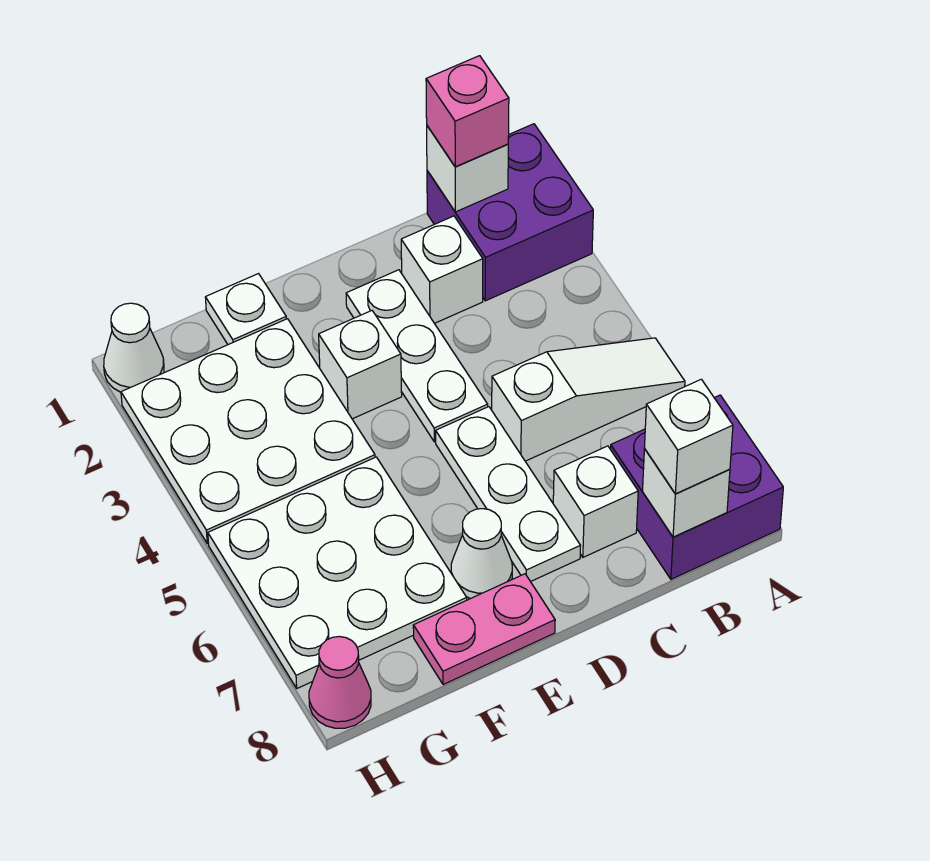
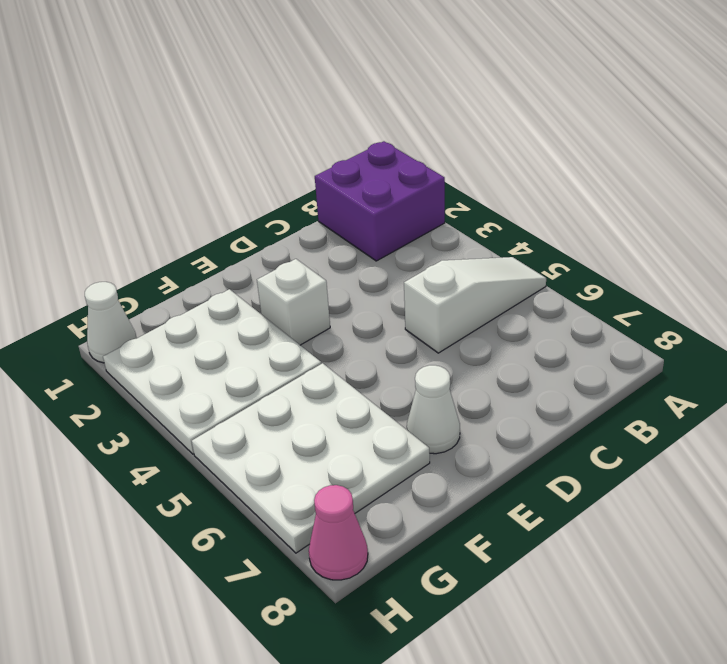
none -> purple 2x2 brick [611,395,783,579]
none -> white 1x1 brick [401,216,483,323]
none -> white 1x1 brick [553,446,638,557]

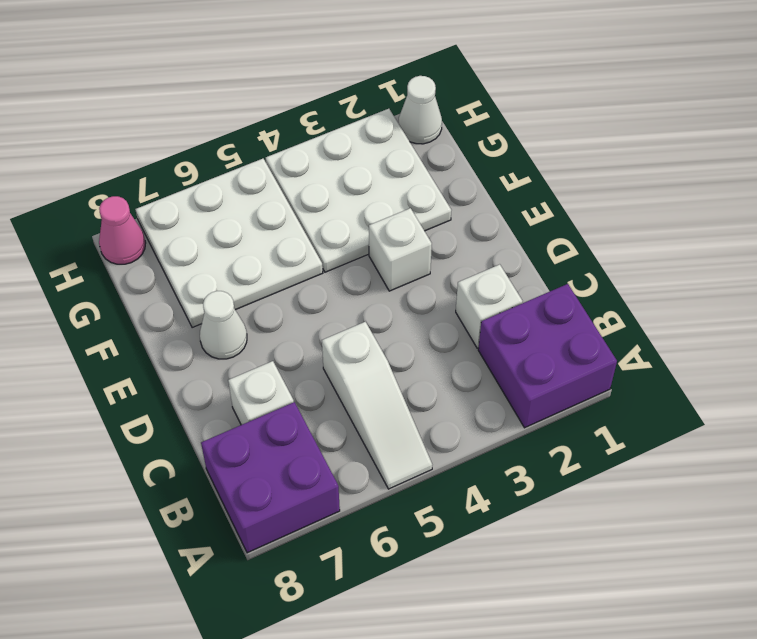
none -> white 1x3 plate [346,270,488,442]
none -> white 1x3 plate [436,407,581,582]
none -> pink 1x2 plate [413,574,555,685]

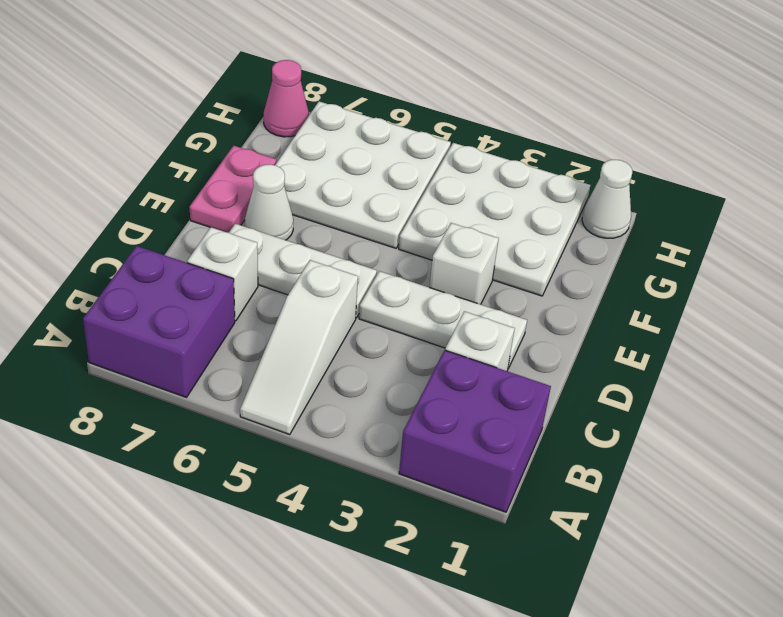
none -> white 1x1 plate [205,274,286,345]
none -> white 1x1 brick [427,126,508,212]
none -> white 1x1 brick [643,449,730,537]

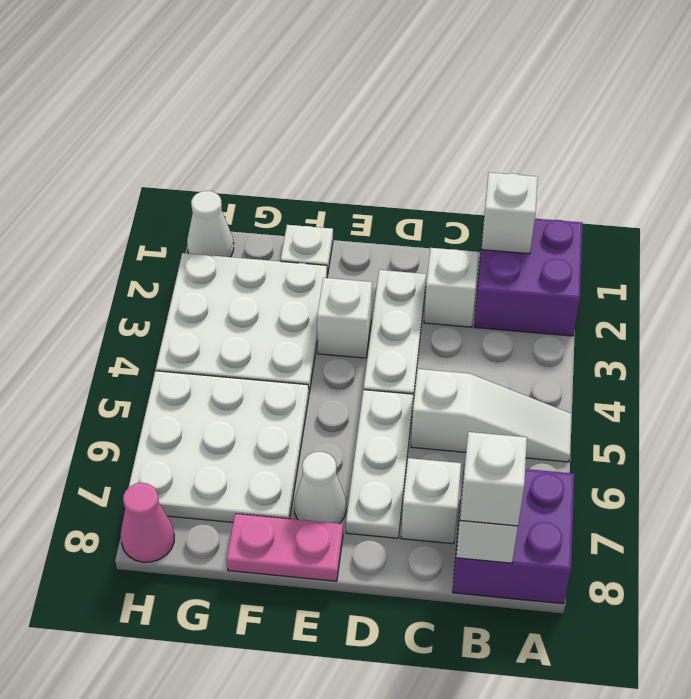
none -> pink 1x1 brick [426,56,509,167]

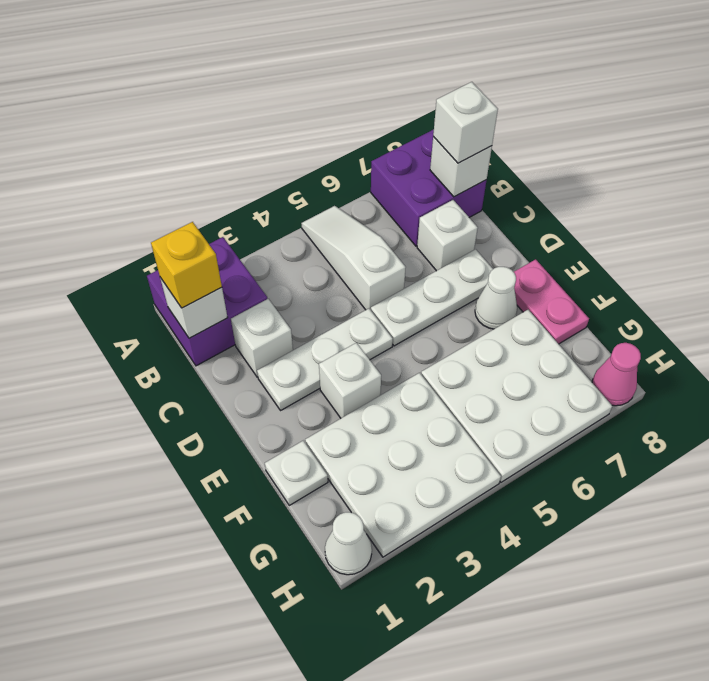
yellow 1x1 brick [151,222,222,308] -> pink 1x1 brick [426,56,509,167]

